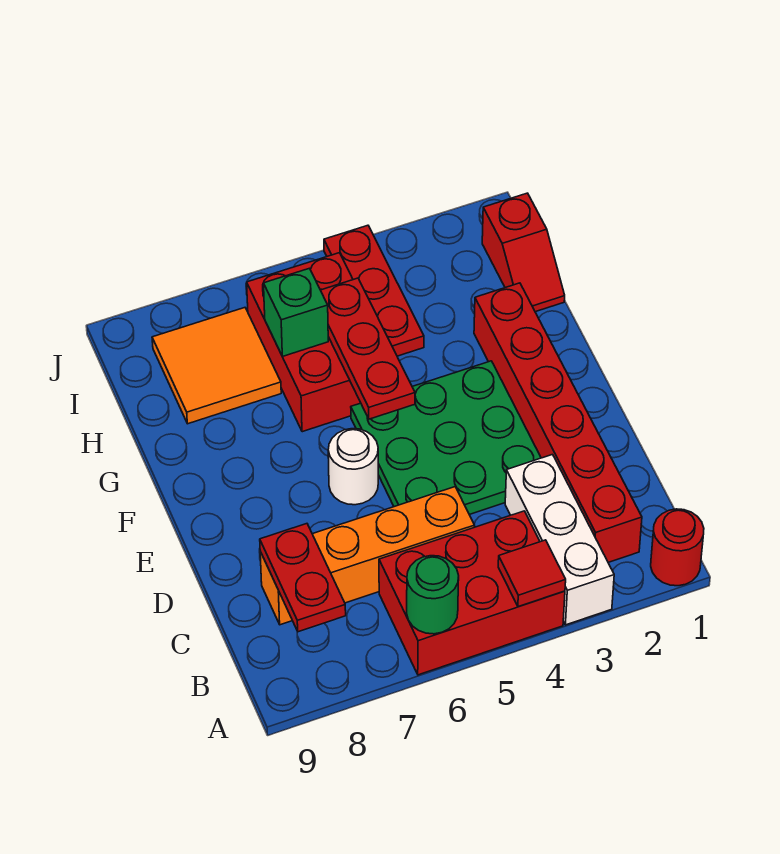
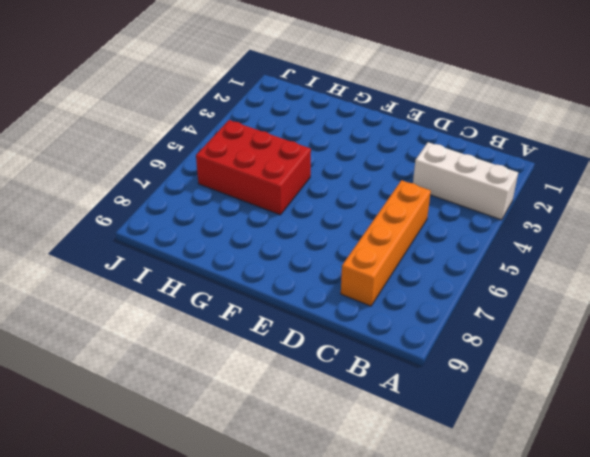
none -> red 1x1 round brick [651,509,704,586]
none -> red 2x3 brick [379,511,565,675]
none -> red 1x6 brick [474,283,642,562]

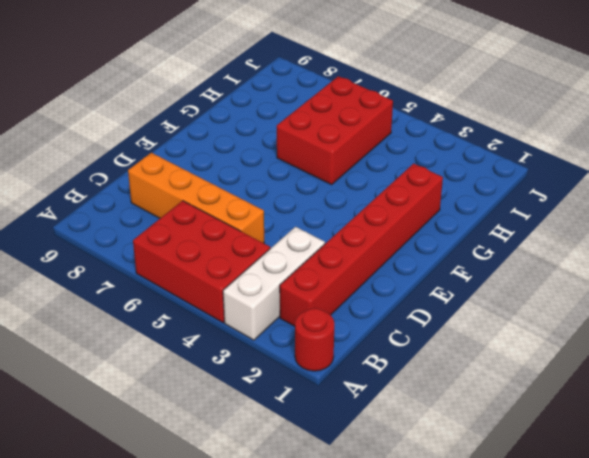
none -> green 3x3 plate [351,361,541,515]
none -> white 1x1 round brick [328,429,378,505]
none -> red 1x2 slope [482,193,565,312]

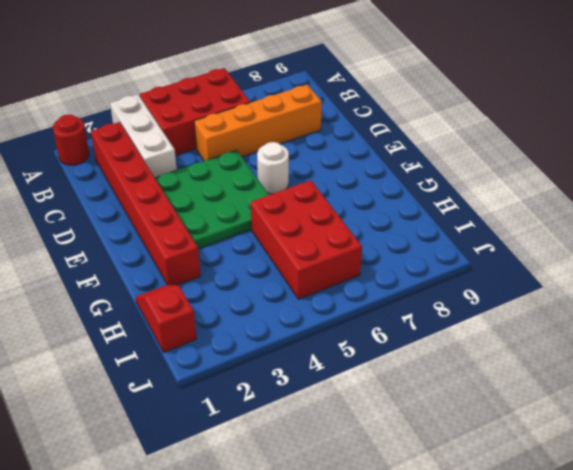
none -> red 1x3 plate [324,225,424,356]
none -> orange 2x2 tile [152,308,281,424]
none -> red 1x1 tile [498,540,566,607]

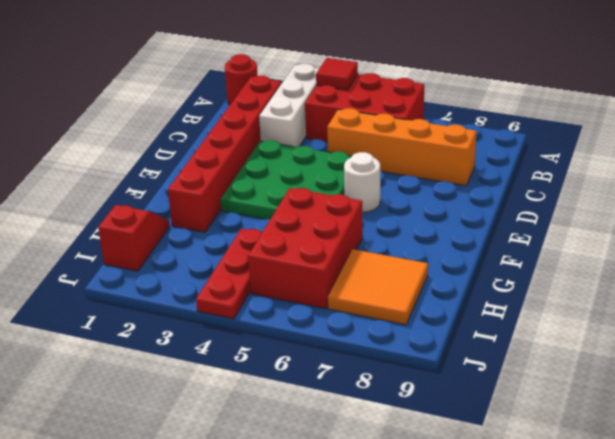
none -> green 1x1 round brick [407,556,459,634]
none -> red 1x2 plate [260,524,346,632]
none -> red 1x3 plate [321,278,415,419]

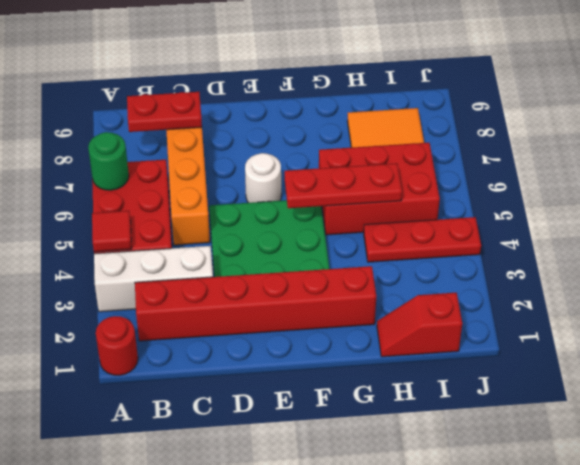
none -> green 1x1 brick [264,268,328,356]

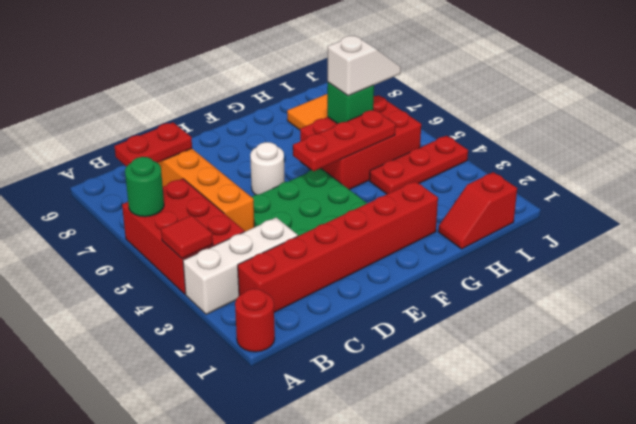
white 1x2 slope [328,36,401,96] -> none

